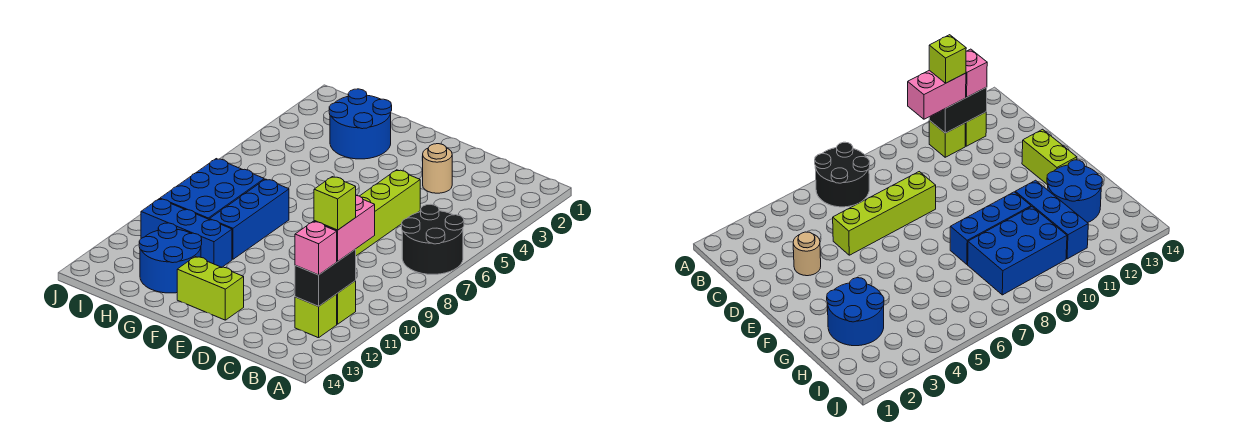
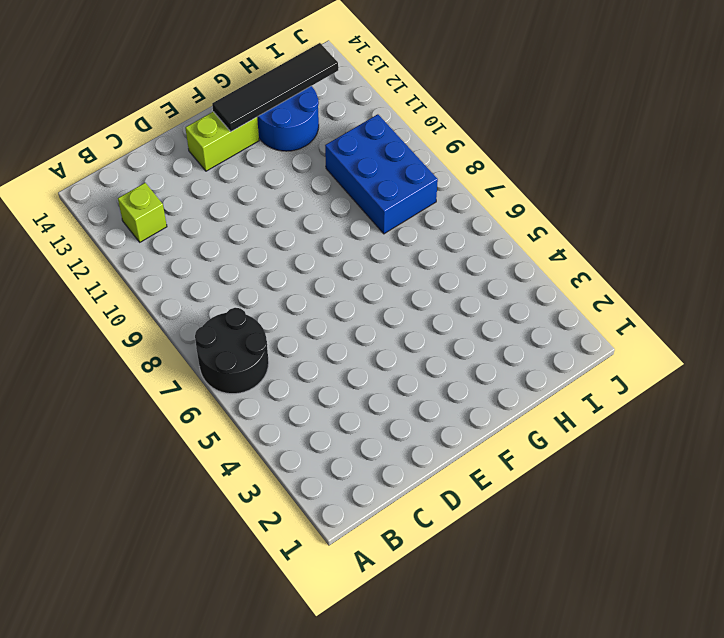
black 1x4 tile [212,43,338,132] -> none
none -> lime 1x1 brick [337,281,356,324]
none -> tan 1x1 round brick [423,144,452,193]
none -> lime 1x4 brick [356,170,420,256]

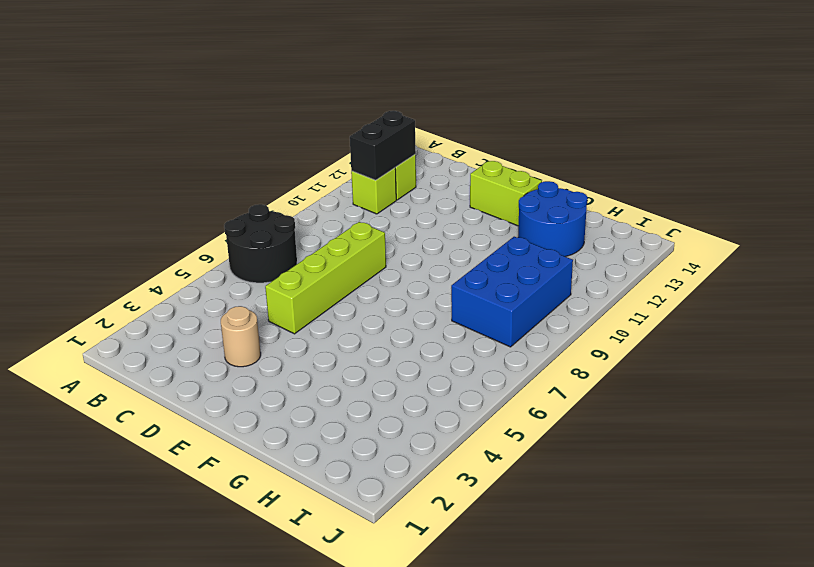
none -> blue 2x2 round brick [329,89,392,159]
none -> blue 1x3 brick [210,179,289,259]
none -> blue 1x3 brick [141,199,232,267]

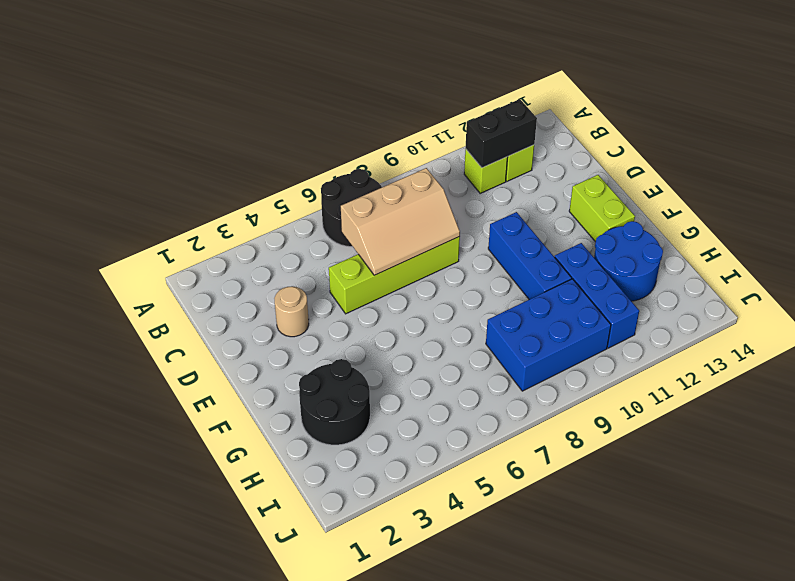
tan 2x3 slope [341,168,460,275] -> none
blue 1x3 brick [488,212,572,299] -> blue 1x3 brick turned to [210,179,289,259]
black 2x2 round brick [299,359,370,445] -> blue 2x2 round brick [329,89,392,159]
none -> pink 1x2 brick [314,196,375,261]
none -> pink 1x1 brick [295,221,337,275]
none -> lime 1x1 brick [314,177,356,230]

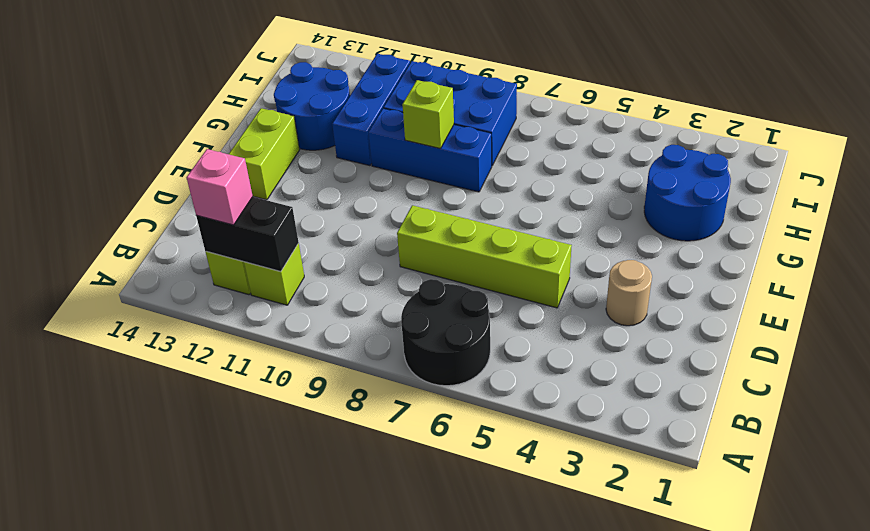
lime 1x1 brick [402,80,454,149] -> lime 1x1 brick moved to [314,177,356,230]
none -> pink 1x2 brick [314,196,375,261]

